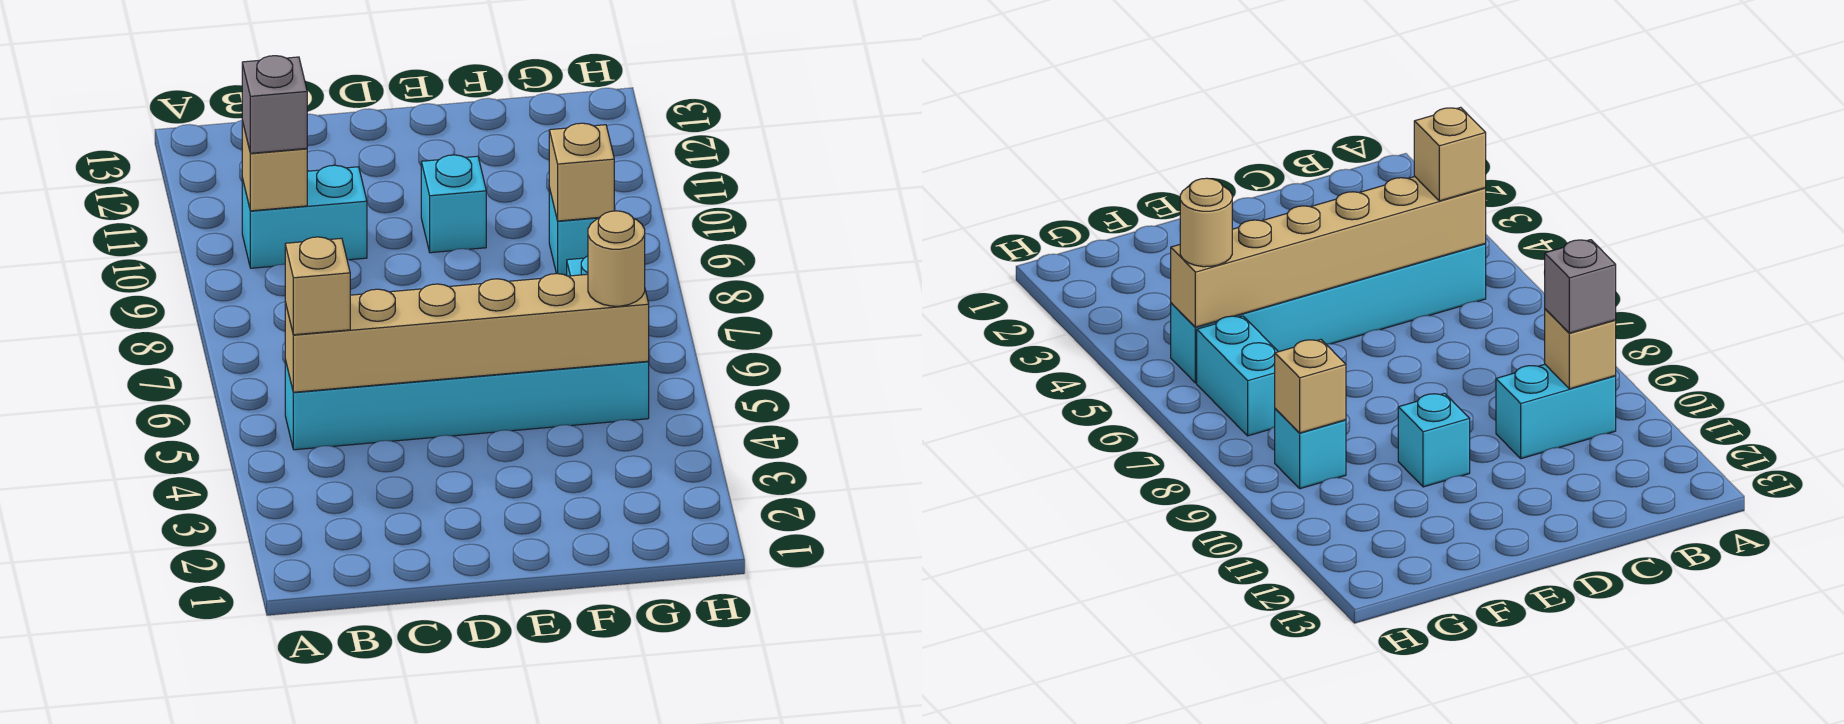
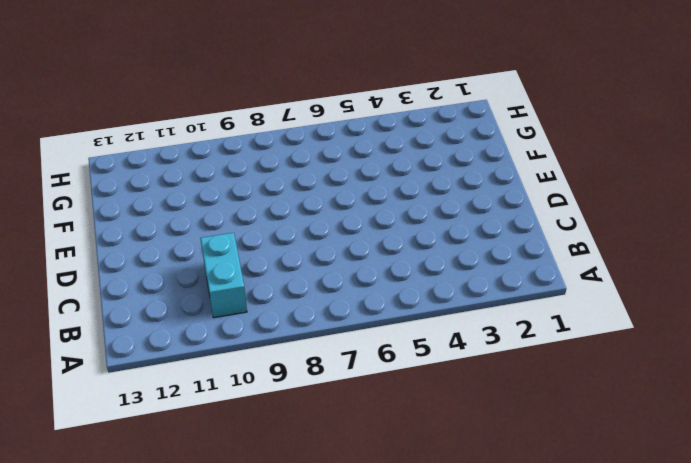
none -> cyan 1x6 brick [285,360,649,450]
none -> cyan 1x1 brick [421,155,486,253]

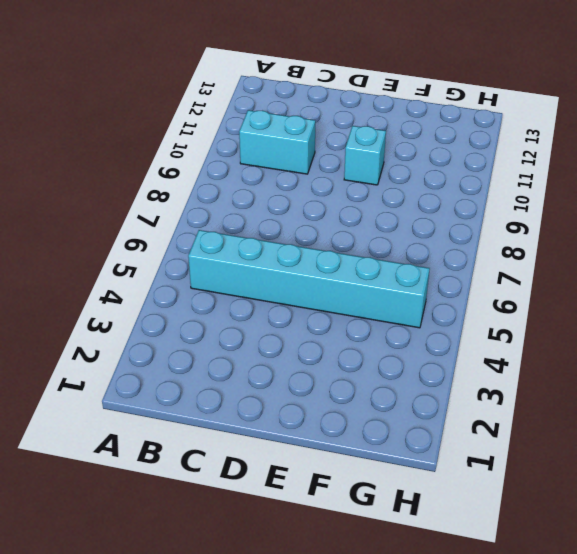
none -> cyan 1x2 brick [1197,316,1278,436]
none -> cyan 1x1 brick [549,188,600,275]

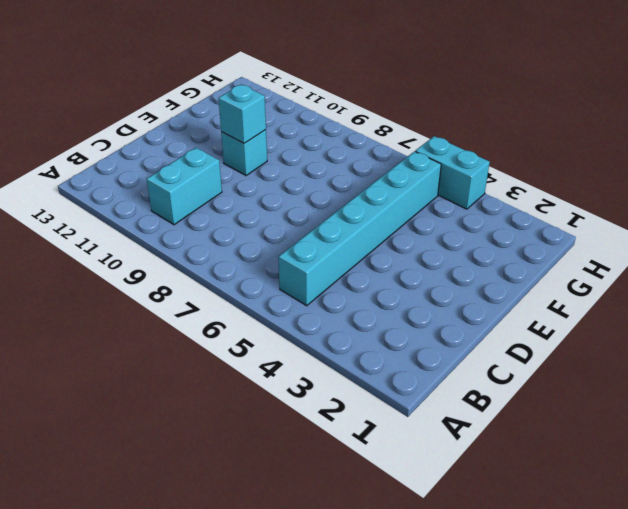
cyan 1x1 brick [219,85,266,143] -> cyan 1x1 brick moved to [549,188,600,275]
cyan 1x2 brick [415,136,490,209] -> cyan 1x2 brick moved to [1197,316,1278,436]
none -> tan 1x6 brick [285,274,649,392]
none -> tan 1x1 brick [242,121,307,211]

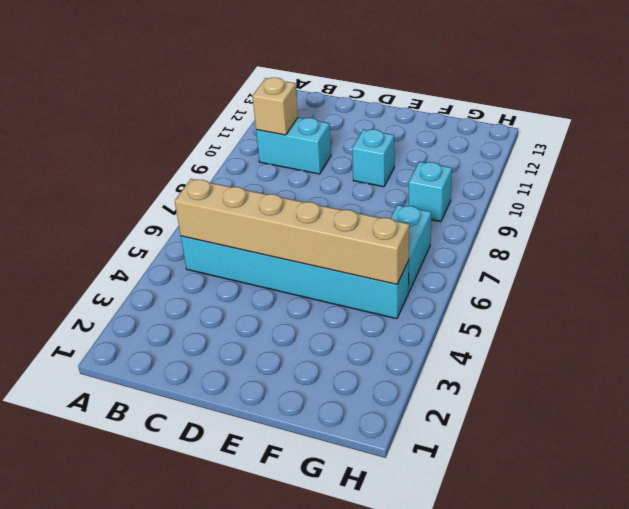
none -> tan 1x1 brick [549,123,614,221]
none -> tan 1x1 brick [285,237,350,335]

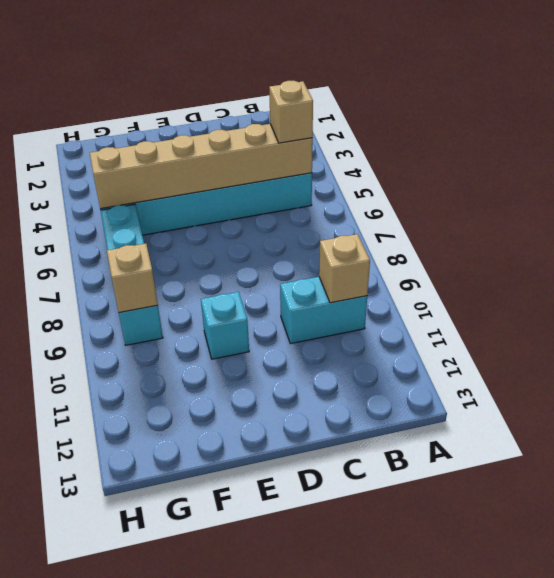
none -> grey 1x1 brick [242,56,307,153]
none -> tan 1x1 round brick [588,211,645,306]

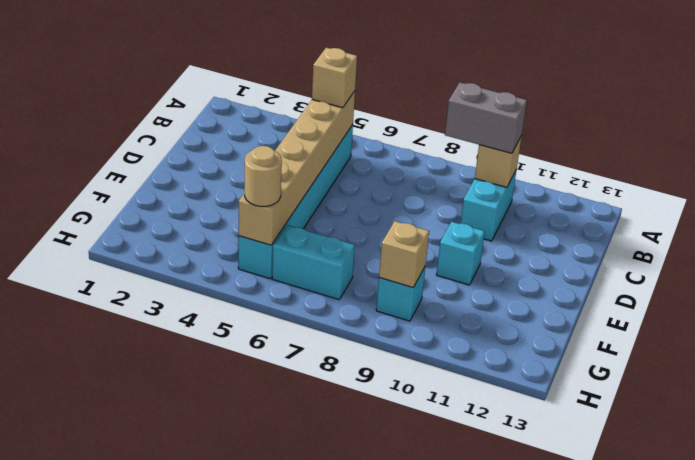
grey 1x2 brick [445,83,527,153] -> grey 1x1 brick [242,56,307,153]

